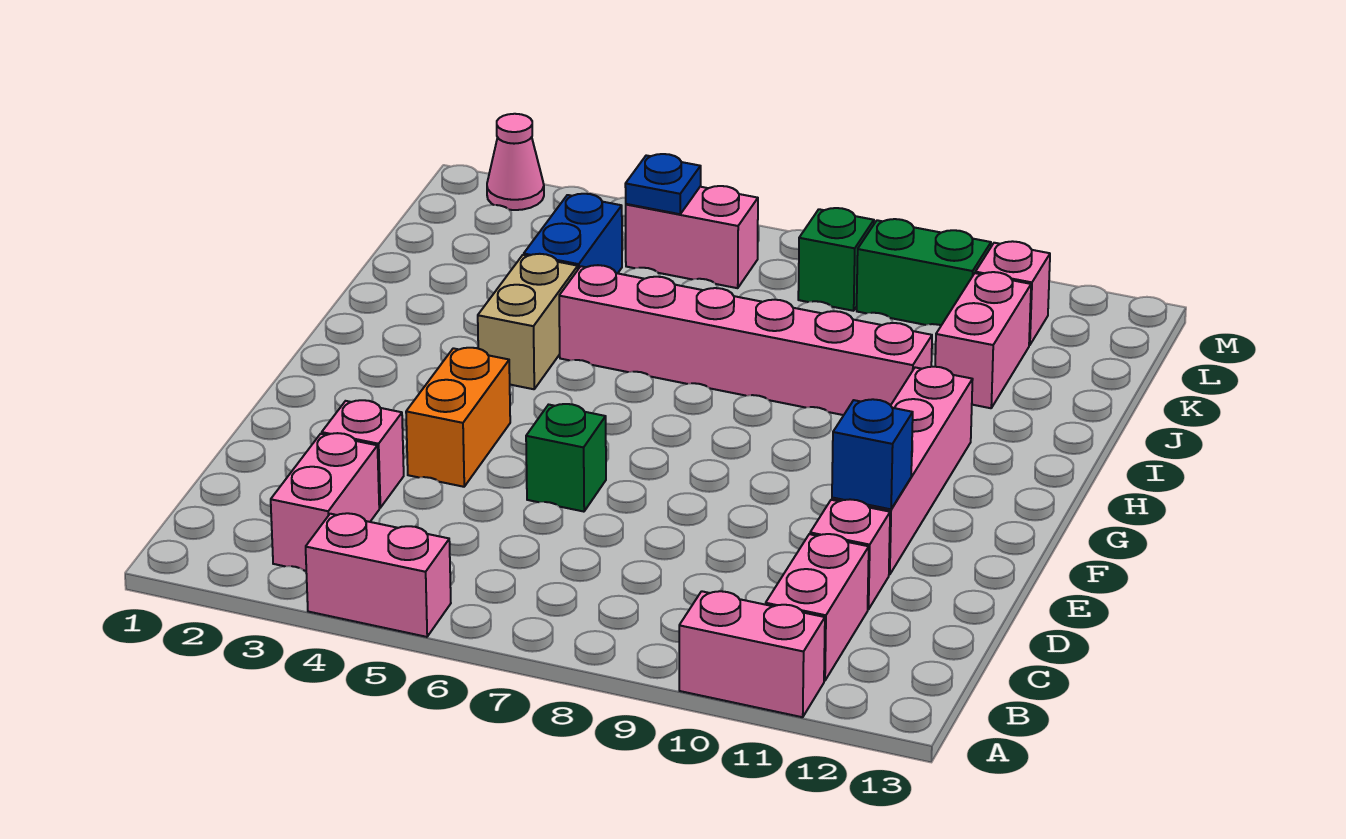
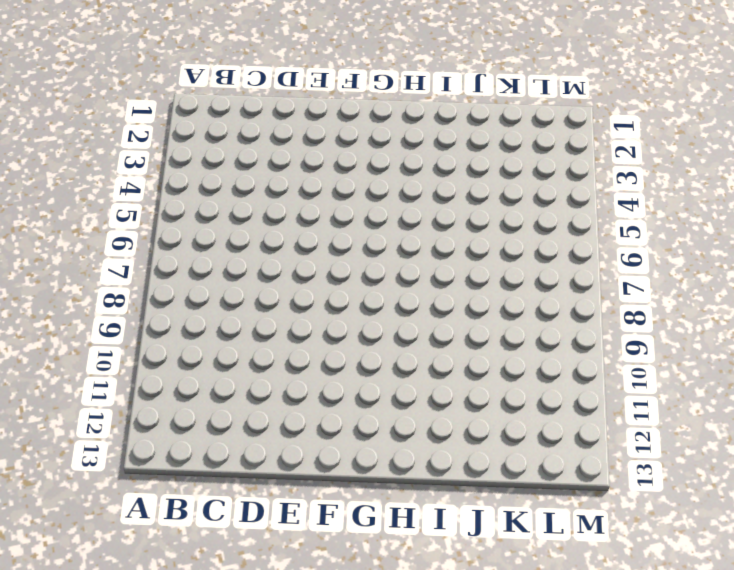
none -> pink 1x2 brick [306,513,451,637]
none -> pink 1x2 brick [679,591,825,717]
none -> pink 1x2 brick [271,433,379,571]

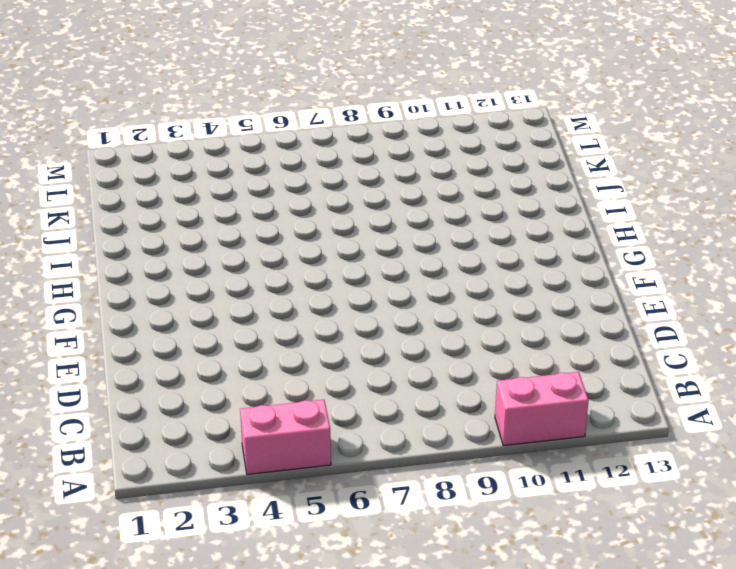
none -> pink 1x2 brick [271,433,379,571]
none -> pink 1x2 brick [766,534,869,681]
none -> pink 1x1 brick [322,400,404,508]

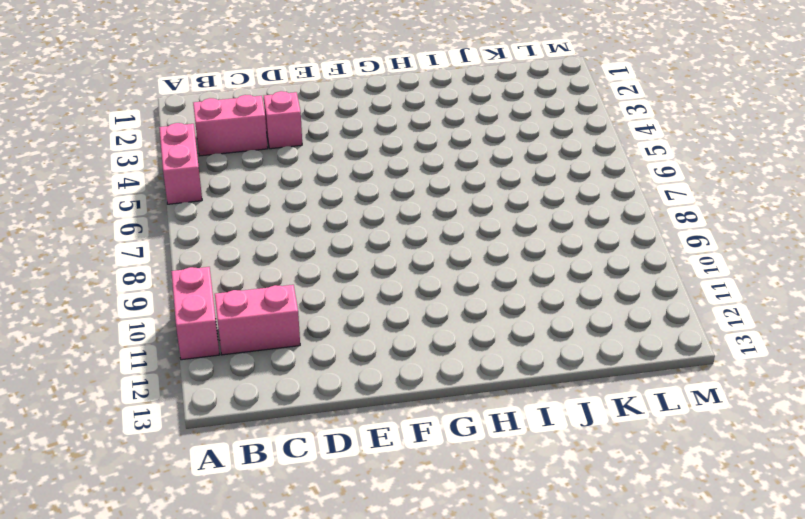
none -> pink 1x1 brick [810,499,890,610]
none -> orange 1x2 brick [406,348,510,487]
none -> green 1x1 brick [526,404,606,512]

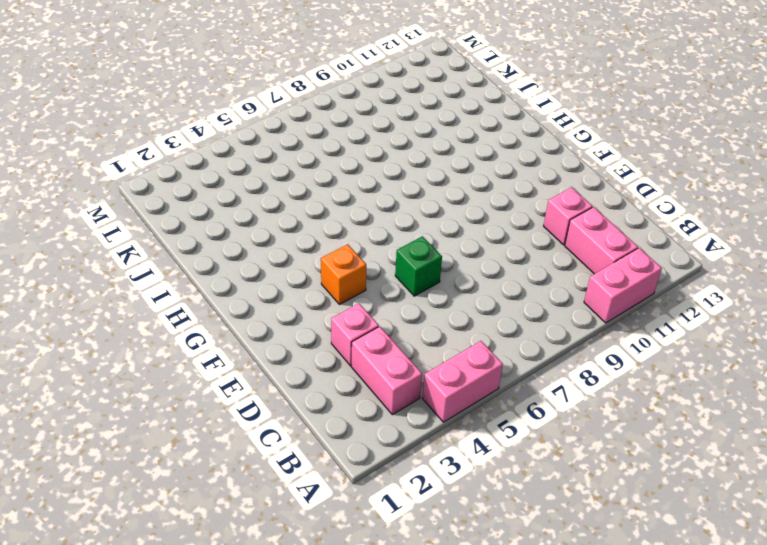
orange 1x1 brick [321,244,366,305] -> orange 1x2 brick [406,348,510,487]
none -> pink 1x4 brick [832,366,973,575]
none -> tan 1x2 brick [478,254,578,389]
none -> pink 1x6 brick [559,265,932,415]

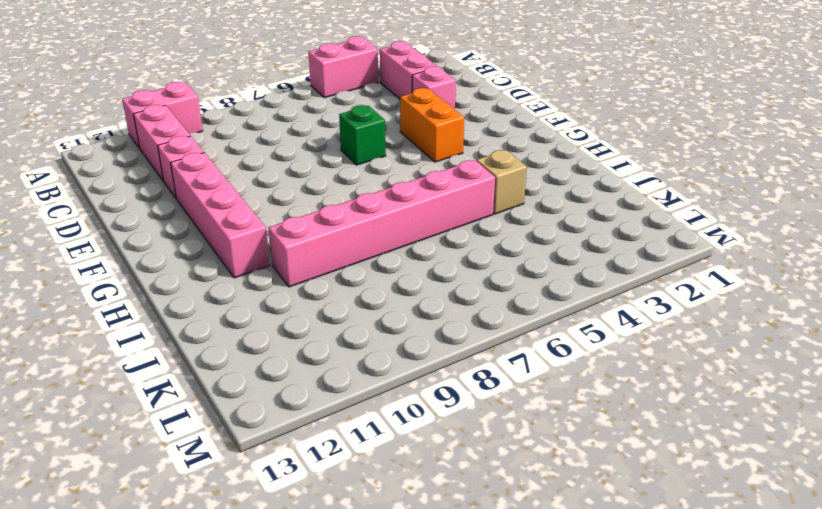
tan 1x1 brick [476,150,527,214] -> tan 1x2 brick [478,254,578,389]
none -> blue 1x2 brick [524,194,622,273]
none -> pink 1x2 brick [935,272,1031,408]
none -> pink 1x2 brick [626,186,758,288]

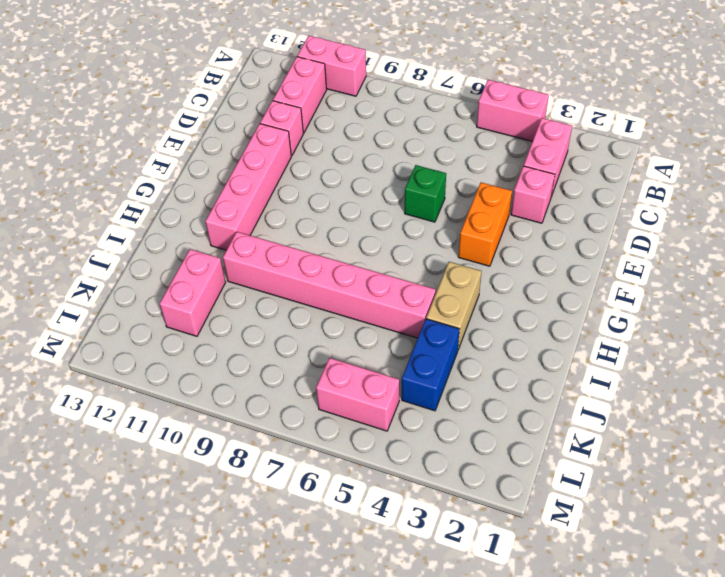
none -> green 1x1 brick [798,208,874,311]
none -> green 1x2 brick [857,219,991,325]
none -> pink 1x1 brick [975,241,1050,345]

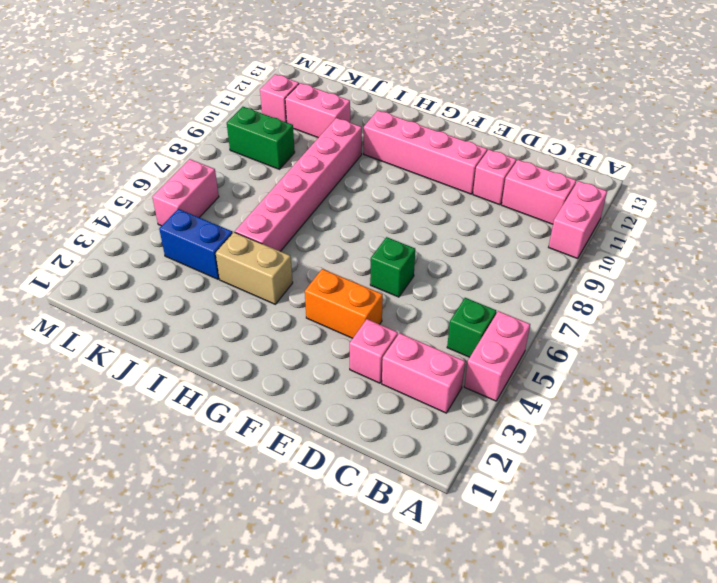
green 1x1 brick [447,298,496,357] -> green 1x1 brick moved to [798,208,874,311]
green 1x2 brick [227,107,295,169] -> green 1x2 brick turned to [857,219,991,325]
none -> pink 1x1 cone [487,114,544,210]
none -> blue 1x1 brick [832,399,913,509]
none -> blue 1x1 plate [625,154,701,214]

